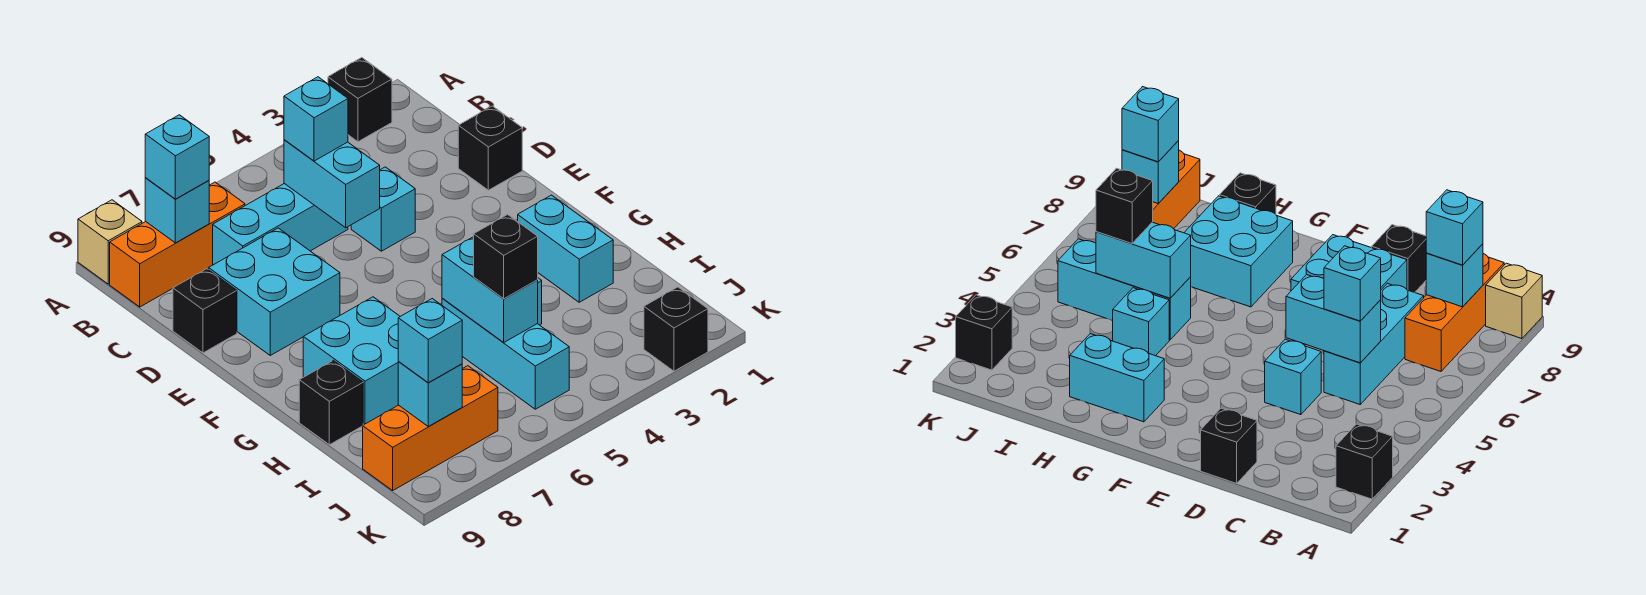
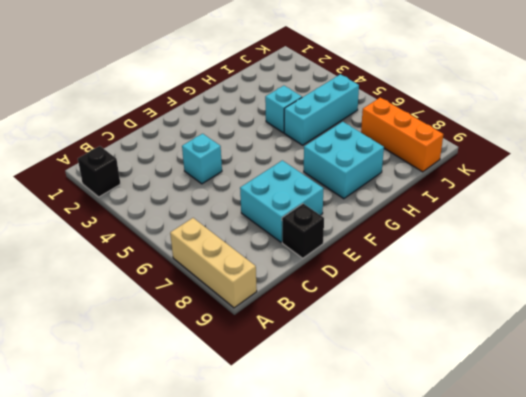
tan 1x3 brick [170,218,257,308] -> tan 1x1 brick [78,200,142,284]
none -> orange 1x3 brick [110,182,245,307]
none -> cyan 1x3 brick [213,184,348,265]
none -> black 1x1 brick [458,106,522,190]

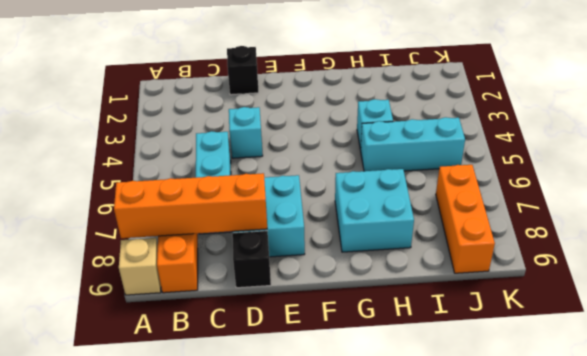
orange 1x4 brick [114,173,267,238] -> cyan 1x1 brick [145,178,209,243]
none -> black 1x1 brick [328,58,392,142]
none -> cyan 1x2 brick [518,195,613,302]
none -> black 1x1 brick [299,360,363,445]

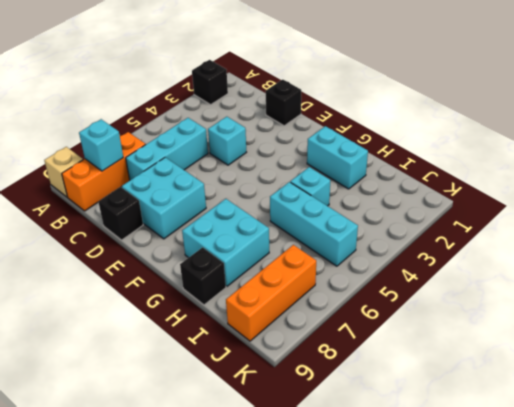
none -> black 1x1 brick [644,287,708,371]
none -> cyan 1x2 brick [284,140,380,228]
none -> cyan 1x2 brick [442,237,538,343]

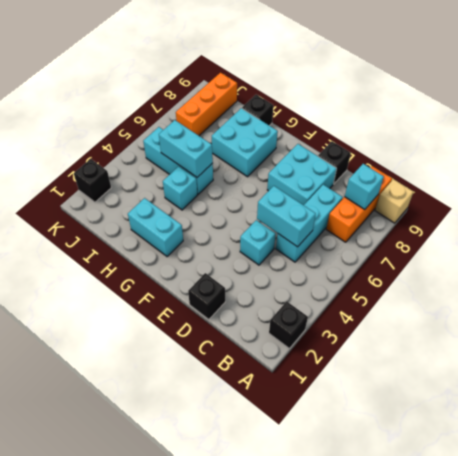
none -> cyan 1x1 brick [398,361,462,426]
none -> cyan 1x1 brick [145,115,209,199]
none -> cyan 1x1 brick [284,77,348,161]

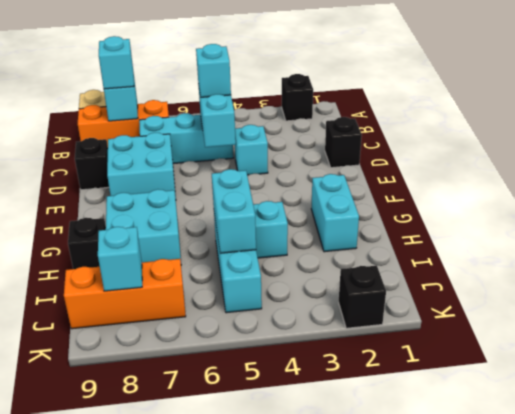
none -> black 1x1 brick [474,215,538,299]
none -> cyan 1x1 brick [398,299,462,383]

